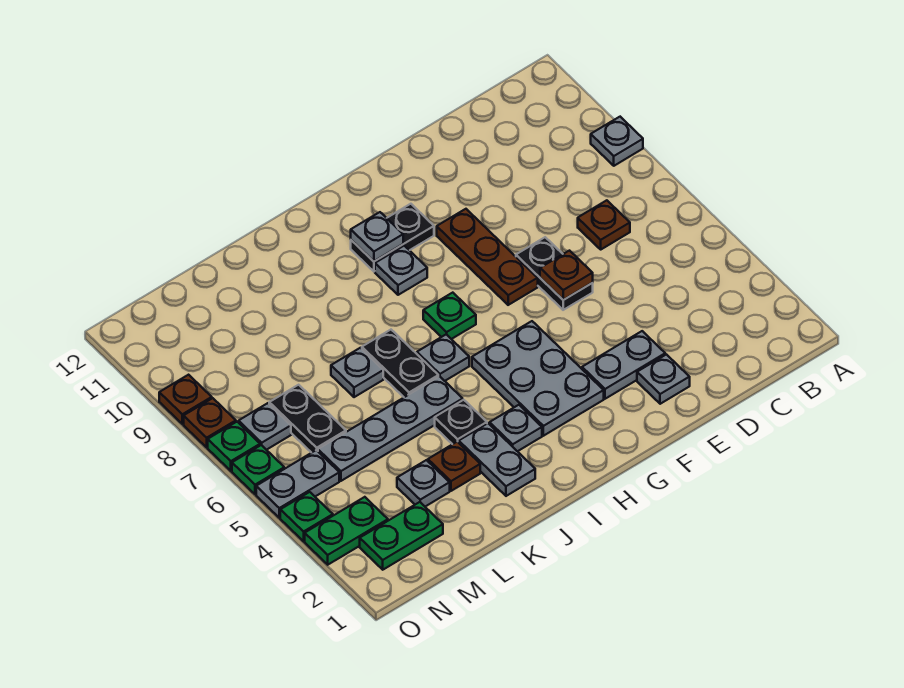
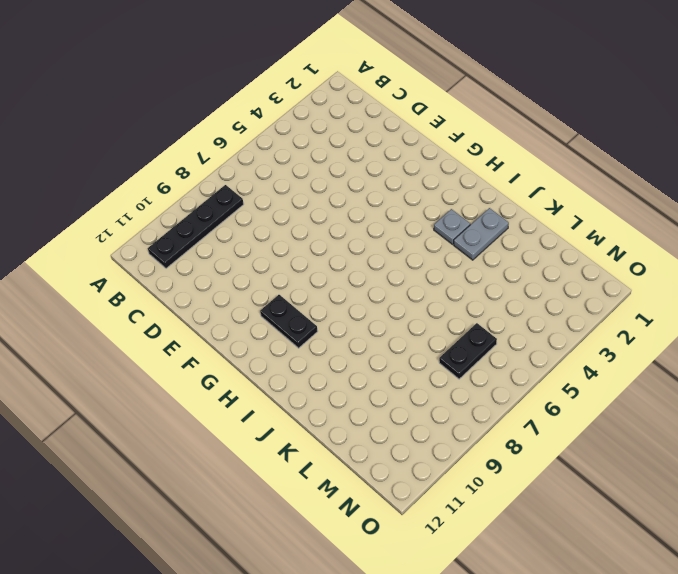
black 1x4 plate [148,185,244,268] -> none
none -> grey 1x1 plate [591,117,643,166]
none -> brown 1x1 plate [578,200,630,249]
none -> grey 1x1 plate [637,354,690,404]
none -> grey 1x2 plate [582,331,665,399]

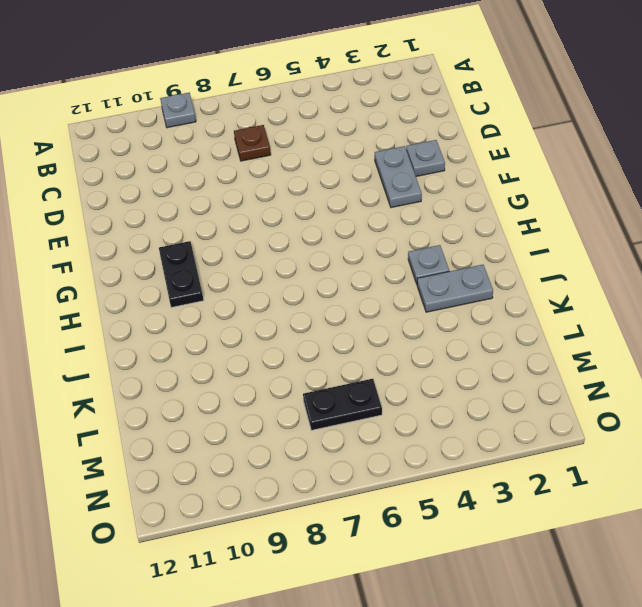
none -> black 1x2 plate [516,237,593,310]
none -> brown 1x3 plate [437,209,538,305]
none -> grey 2x3 plate [472,321,604,436]
none -> green 1x1 plate [423,293,476,339]

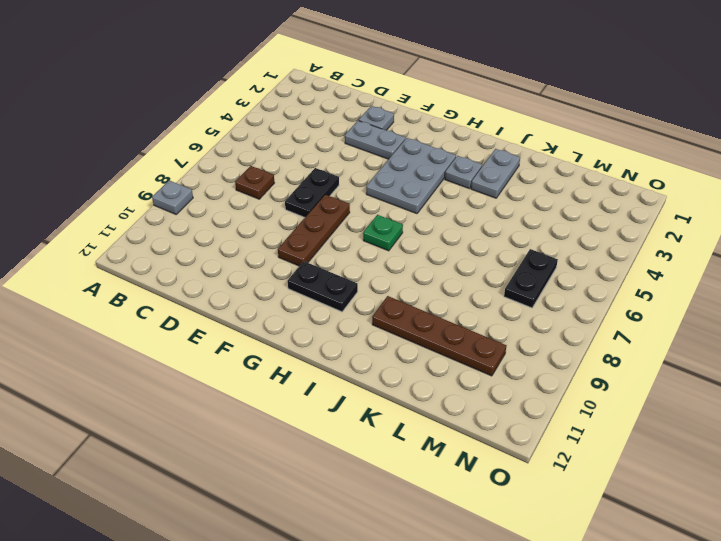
brown 1x4 plate [372,296,507,376] -> none
none -> grey 1x1 plate [375,246,427,295]
none -> grey 1x1 plate [417,335,469,381]
none -> black 1x1 plate [435,400,487,444]
none -> grey 1x4 plate [318,376,463,481]

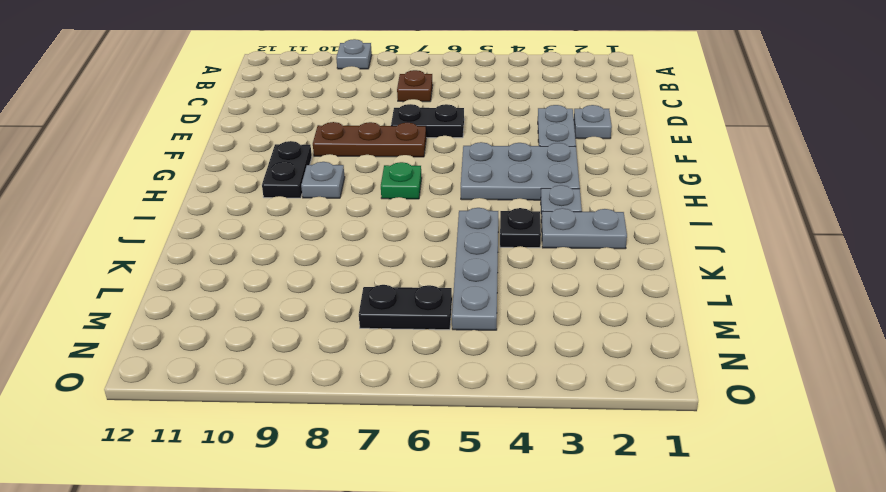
none -> grey 1x1 plate [417,335,469,381]
none -> black 1x2 plate [362,330,438,397]
none -> brown 1x1 plate [428,442,480,491]
none -> grey 1x1 plate [331,348,383,397]

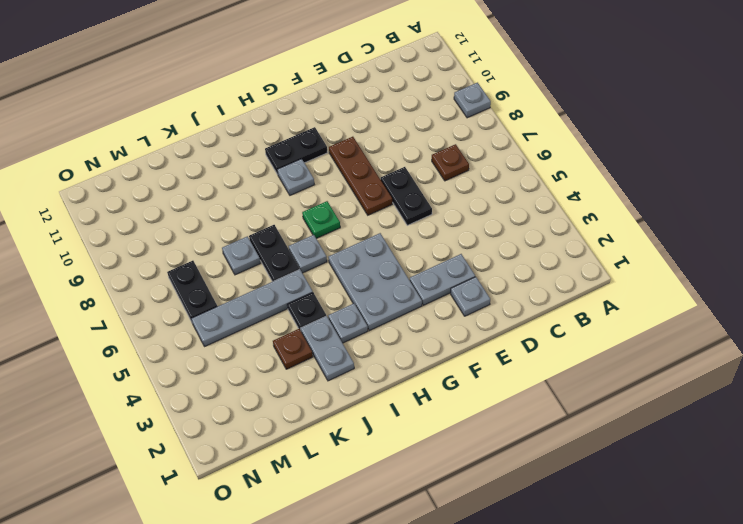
none -> grey 1x1 plate [397,460,450,507]
none -> green 1x2 plate [360,502,443,570]
none -> green 1x2 plate [305,497,388,565]
none -> grey 1x2 plate [256,450,339,518]

